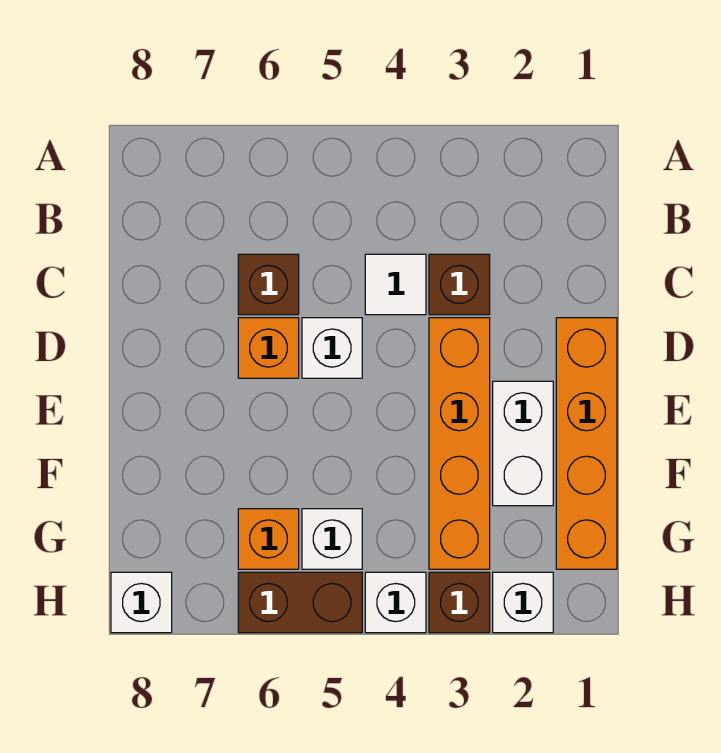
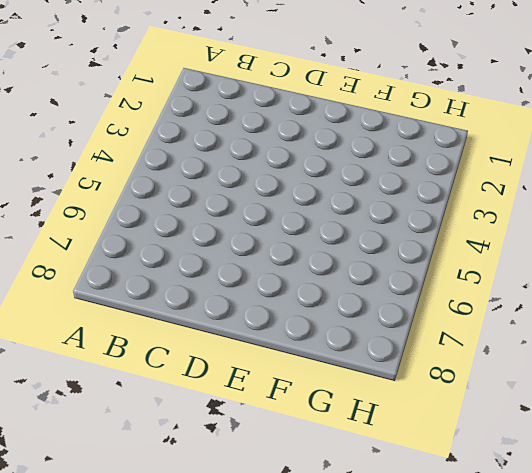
none -> brown 1x1 brick [429,254,490,315]
none -> white 1x1 tile [365,254,426,315]
none -> brown 1x1 brick [238,254,299,315]

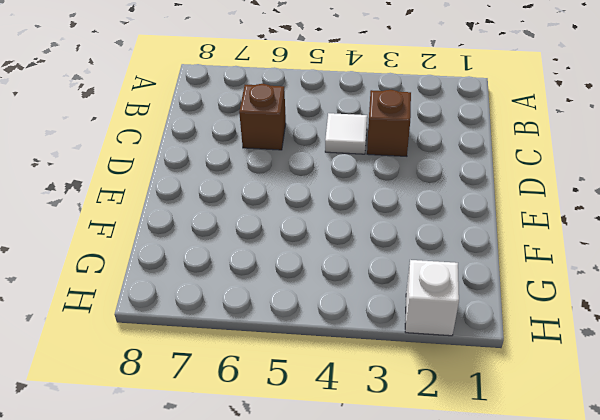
none -> orange 1x4 brick [556,318,617,569]
none -> orange 1x4 brick [429,318,490,569]
none -> white 1x1 brick [302,318,362,378]

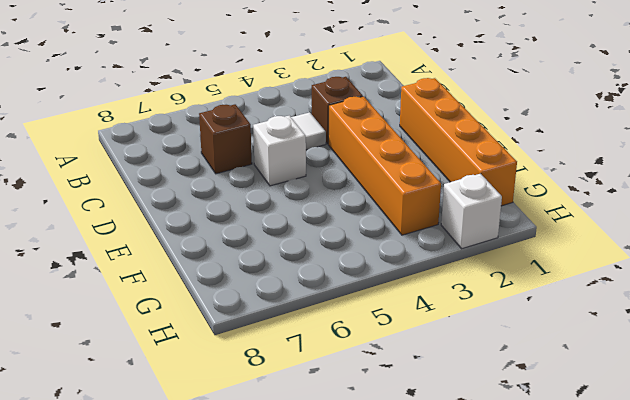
none -> orange 1x1 brick [238,318,299,378]
none -> white 1x2 brick [493,381,553,506]
none -> white 1x1 brick [302,509,362,569]

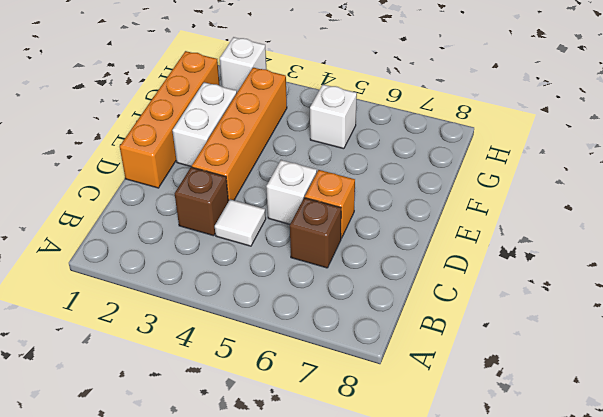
none -> orange 1x1 brick [238,509,299,569]
none -> brown 1x1 brick [429,572,490,633]
none -> white 1x1 brick [365,572,426,633]

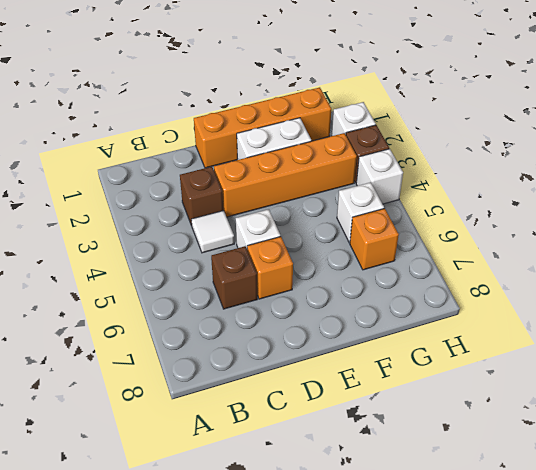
none -> brown 1x2 brick [238,572,362,633]
none -> white 1x1 brick [111,572,172,633]

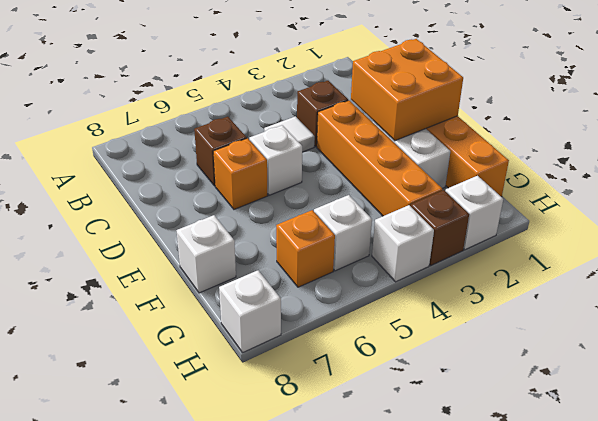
orange 2x2 brick [351,39,463,141] -> none
white 1x1 brick [177,215,236,293] -> none
none -> brown 1x2 brick [238,572,362,633]

